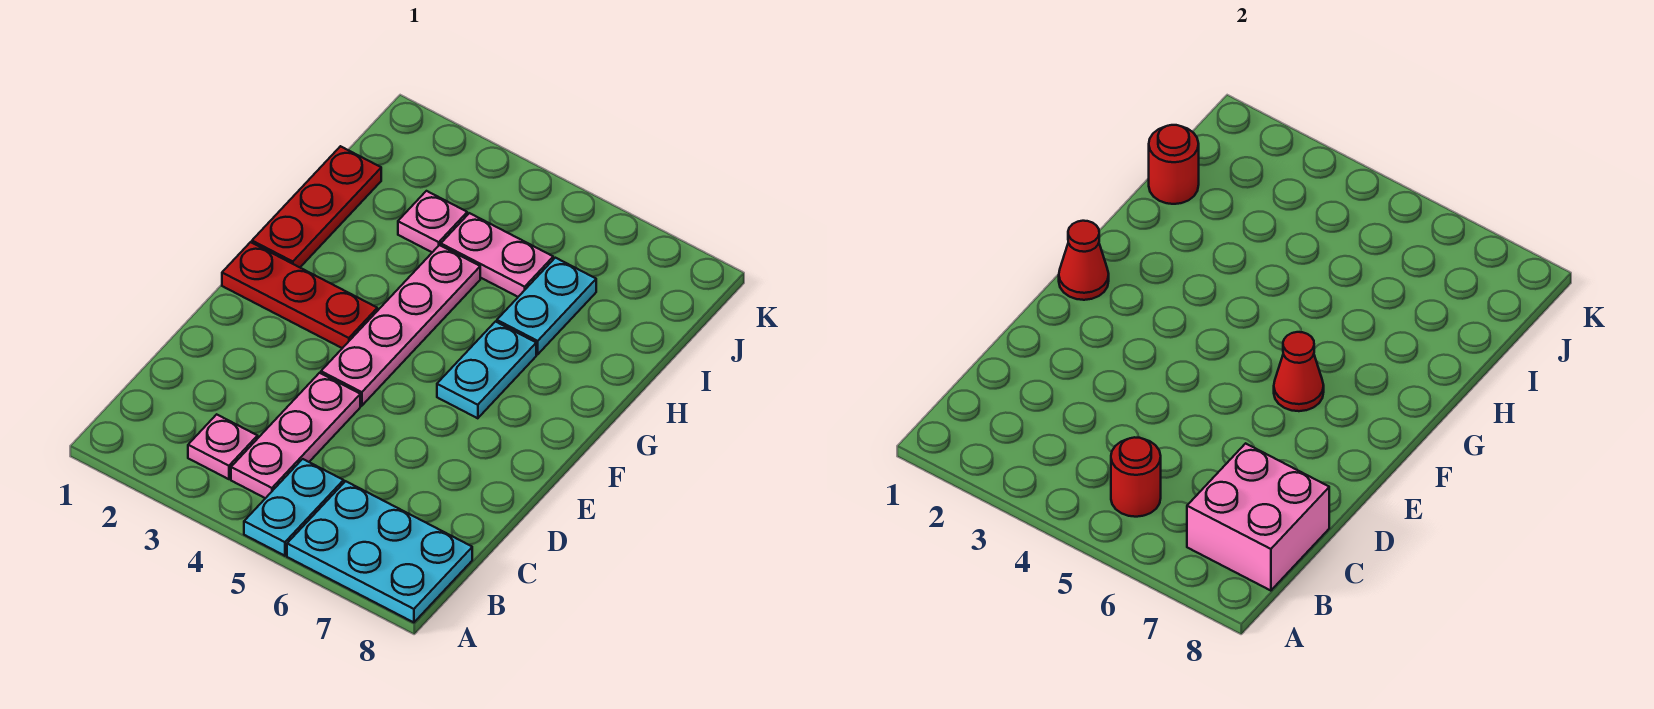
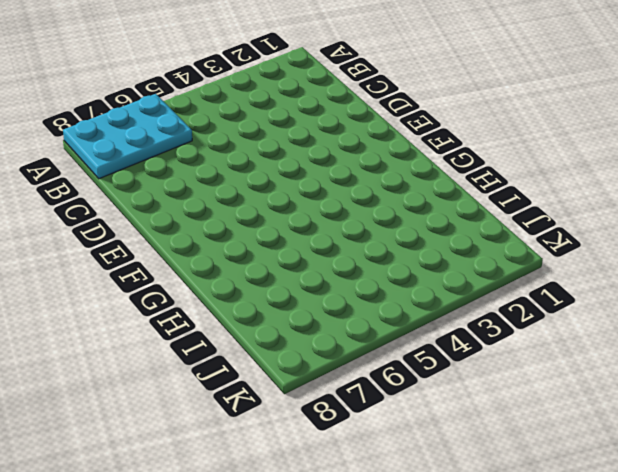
none -> cyan 1x2 plate [244,459,344,556]
none -> pink 1x1 plate [188,414,258,479]
none -> pink 1x3 plate [231,373,360,498]

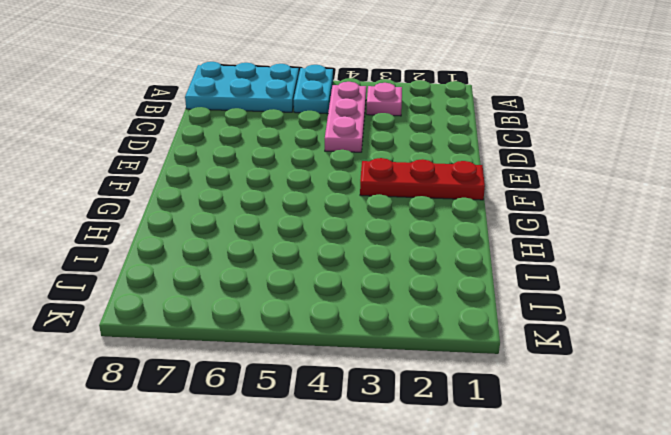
none -> pink 1x4 plate [321,245,480,406]
none -> cyan 1x2 plate [437,322,536,418]
none -> red 1x3 plate [252,146,381,267]

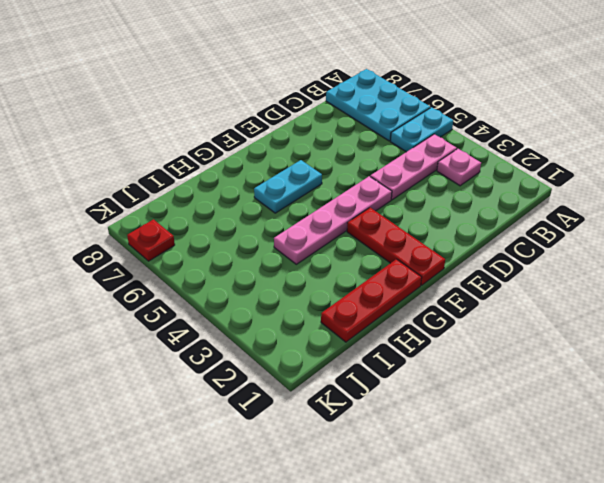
red 1x1 plate [127,219,175,261] -> none
none -> cyan 1x2 plate [497,258,596,354]
none -> pink 1x1 plate [398,191,467,252]
none -> pink 1x2 plate [441,213,553,297]

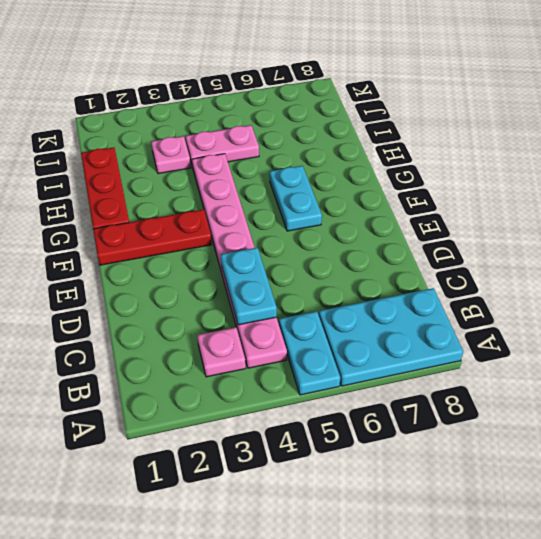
cyan 1x2 plate [221,248,277,325] -> cyan 1x2 plate moved to [497,258,596,354]
none -> red 1x1 round brick [1111,437,1161,517]
none -> pink 2x2 brick [1187,443,1329,591]
none -> red 1x1 cone [1059,221,1109,300]

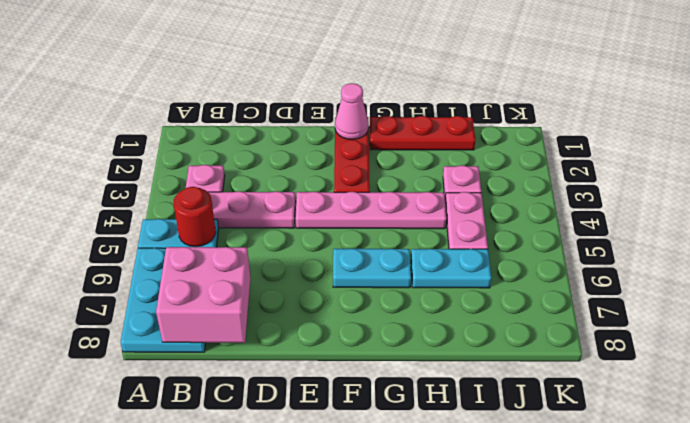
pink 1x1 cone [335,83,369,139] -> red 1x1 cone [1059,221,1109,300]
none -> red 1x1 cone [1274,332,1324,411]
none -> red 1x1 round brick [1149,125,1199,204]

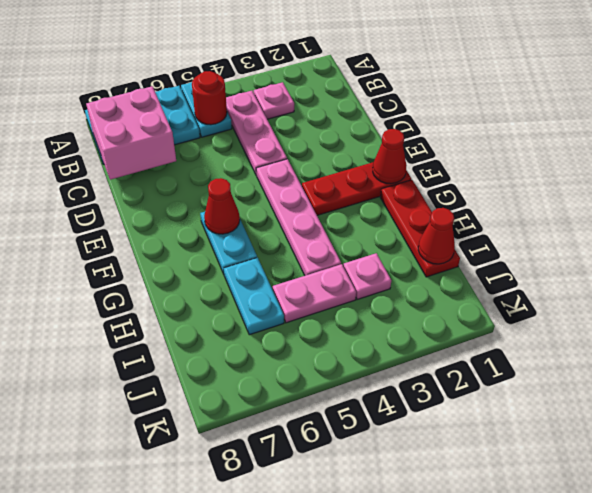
red 1x1 cone [418,208,455,264] -> red 1x1 round brick [1149,125,1199,204]

